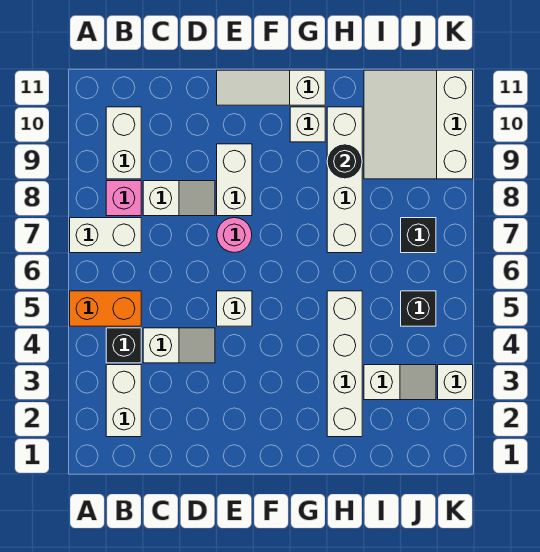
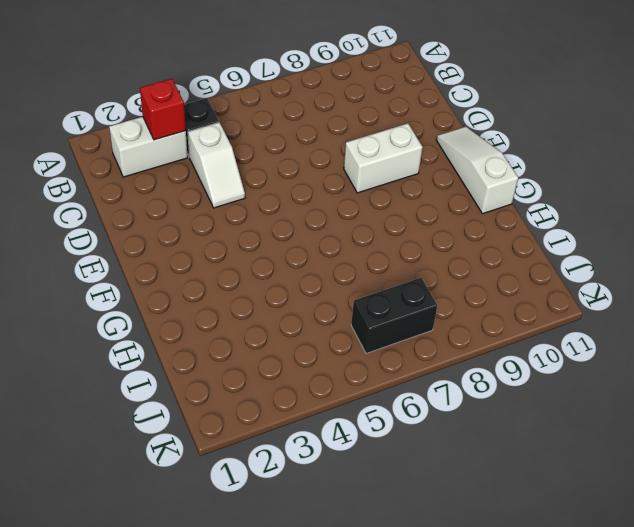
red 1x1 brick [140,79,186,140] -> none
black 1x2 brick [351,278,437,354] -> black 1x1 brick [401,218,436,253]
none -> orange 1x2 brick [70,291,141,326]
none -> white 1x2 brick [70,218,141,253]
none -> pink 1x1 brick [106,181,141,216]

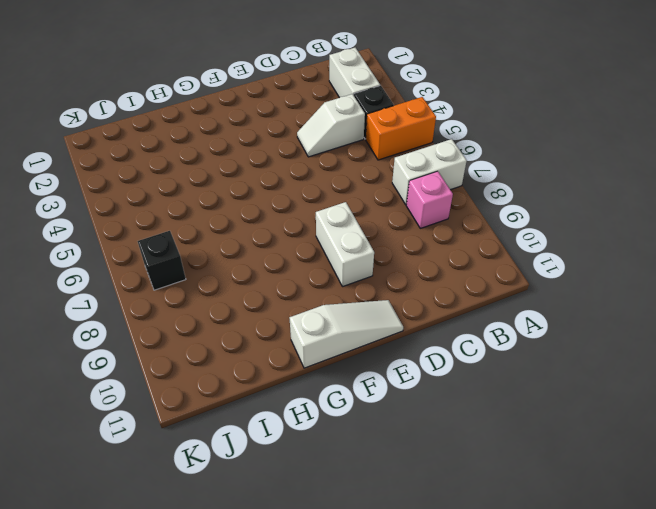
none -> white 1x2 brick [106,107,141,179]
none -> white 1x2 slope [143,181,215,216]
none -> white 1x1 brick [217,291,252,326]

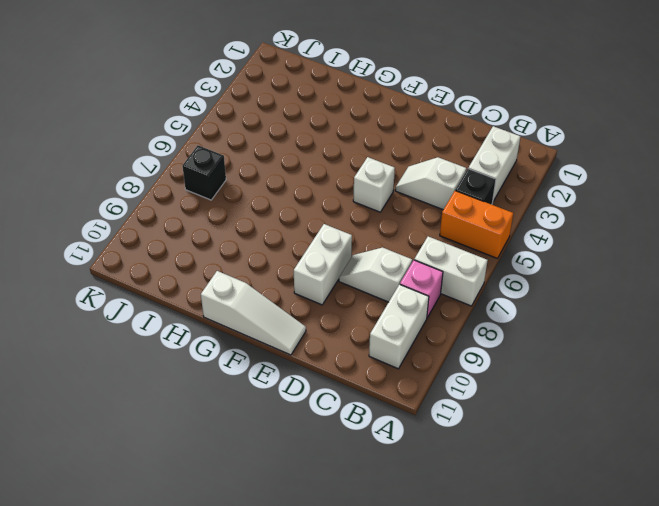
none -> pink 1x1 round brick [217,218,252,253]
none -> white 1x1 brick [290,107,325,142]
none -> white 1x4 brick [327,291,362,437]

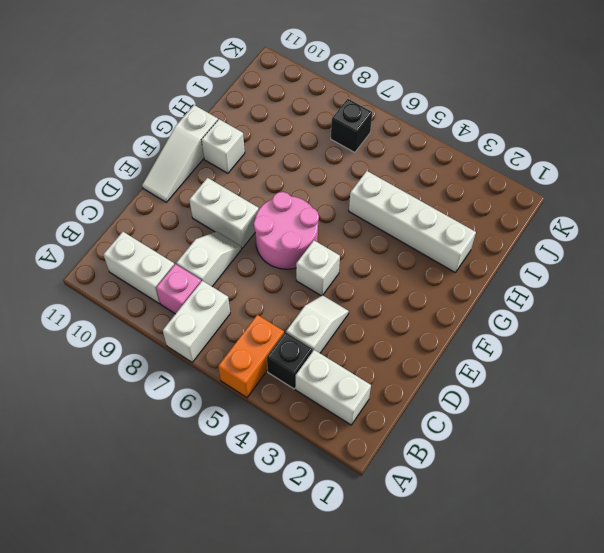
pink 2x2 round brick [254,192,319,269] -> pink 1x1 round brick [217,218,252,253]
none -> white 1x4 brick [327,107,362,253]
none -> white 1x2 slope [364,365,436,400]
none -> white 3x3 slope [364,70,473,179]

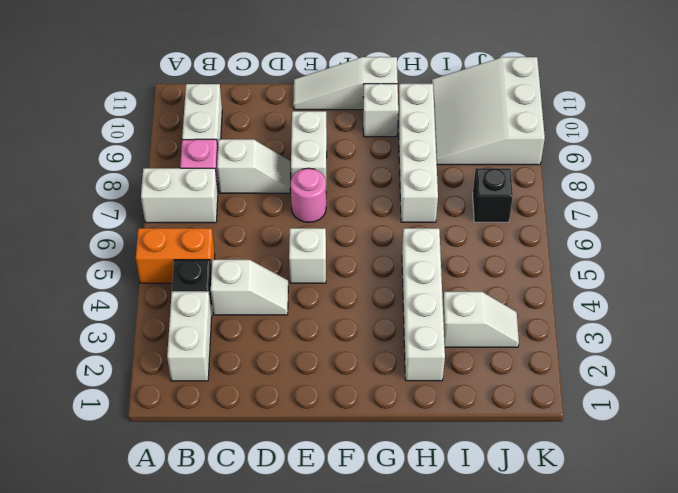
none -> black 1x1 brick [401,291,436,326]
none -> white 1x1 brick [438,365,473,400]
none -> black 1x1 round brick [327,144,362,179]

